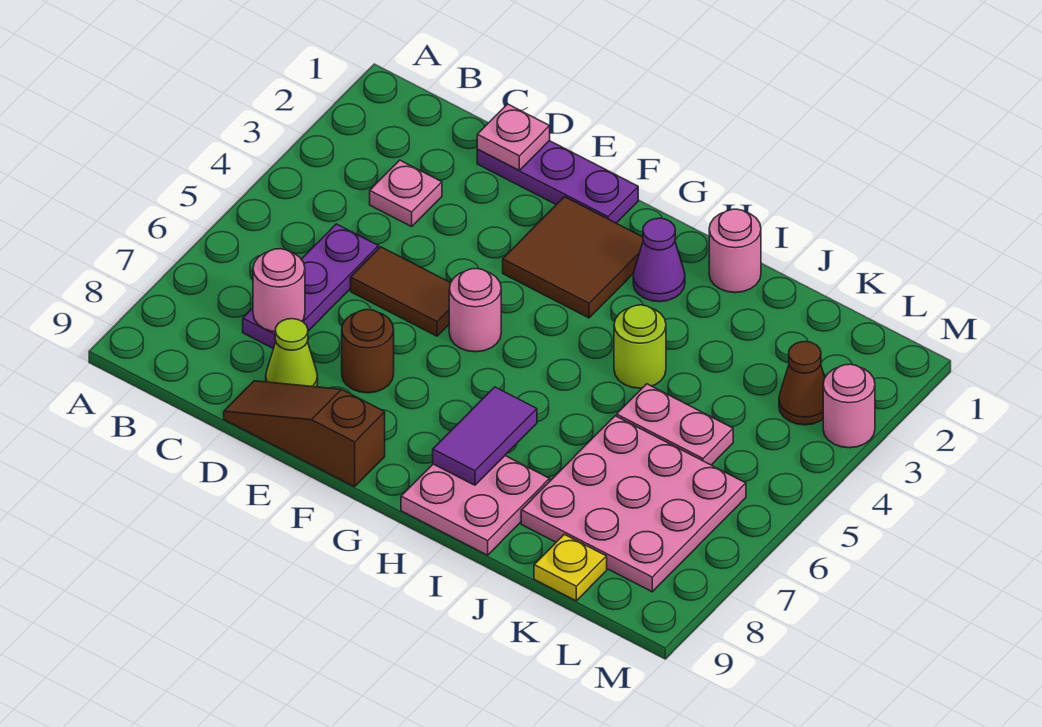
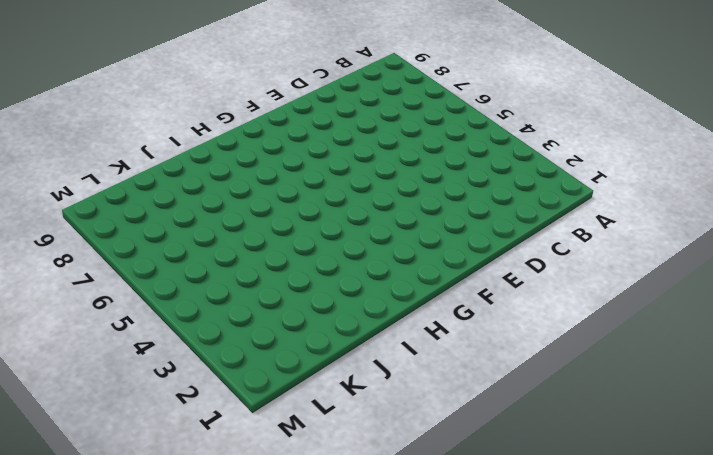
none -> pink 1x1 plate [370,160,442,227]
none -> purple 1x3 plate [243,224,379,349]
none -> purple 1x3 plate [477,141,638,223]

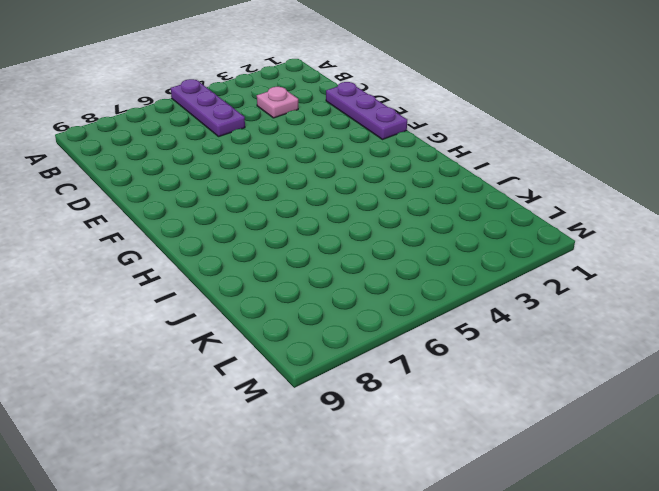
purple 1x3 plate [171,79,245,136] -> purple 1x3 plate turned to [243,224,379,349]
none -> brown 1x2 tile [351,247,450,336]
none -> lime 1x1 cone [266,319,318,387]
none -> brown 1x3 slope [224,381,385,487]

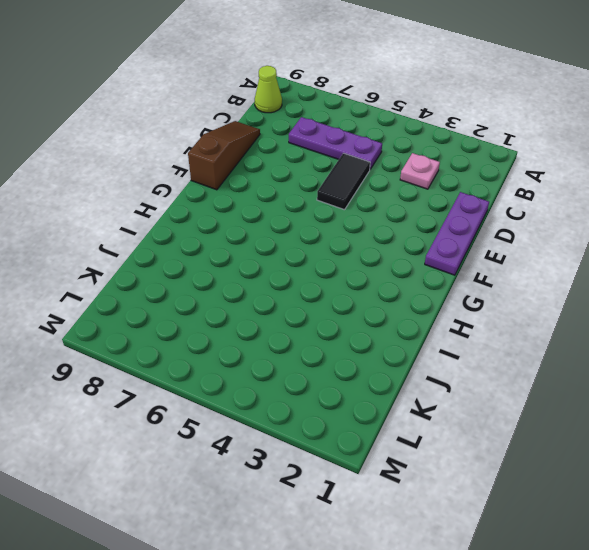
lime 1x1 cone [255,66,282,113] -> lime 1x1 cone moved to [266,319,318,387]
black 1x2 tile [317,153,370,210] -> brown 1x2 tile [351,247,450,336]
none -> brown 1x1 round brick [342,310,394,393]
none -> brown 2x2 tile [503,197,643,318]
none -> pink 1x1 round brick [449,269,501,352]

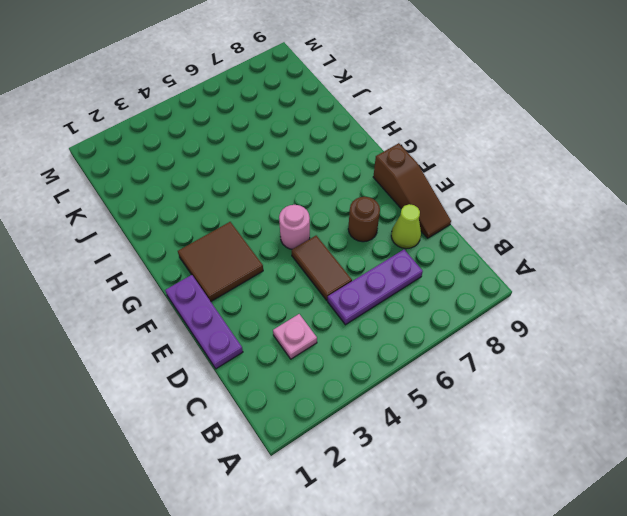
none -> purple 1x1 cone [633,218,685,302]
none -> pink 2x2 plate [401,456,550,555]
none -> pink 1x1 round brick [709,209,761,293]

